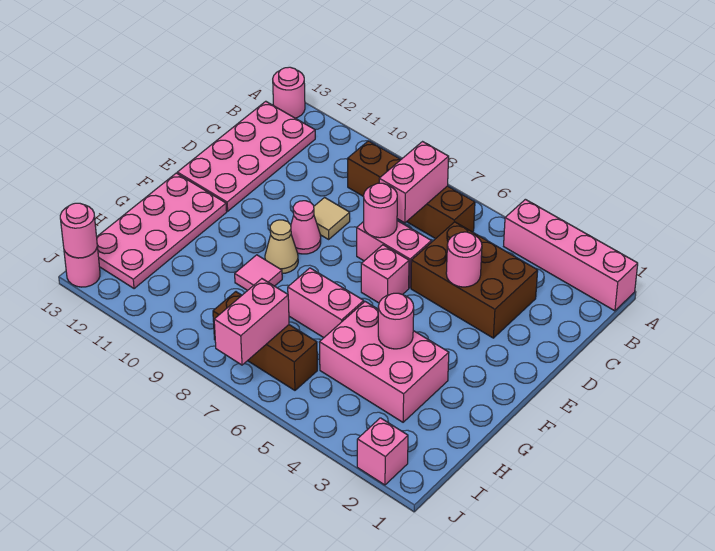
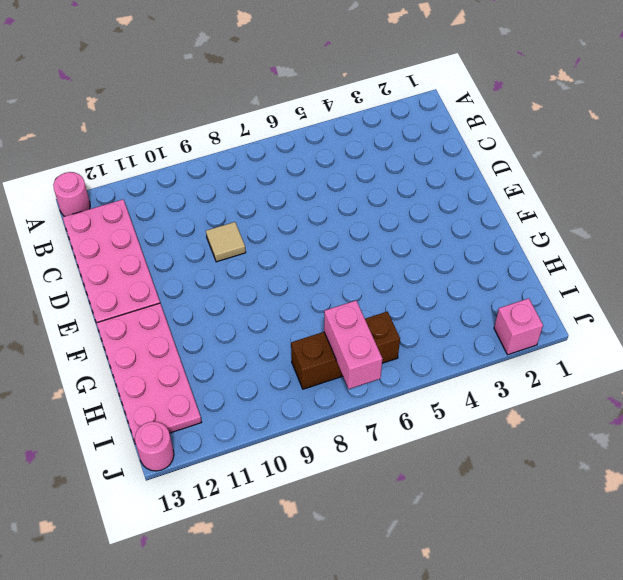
none -> pink 1x4 brick [504,199,638,311]
none -> brown 1x4 brick [348,141,475,239]
none -> brown 2x3 brick [411,222,538,338]

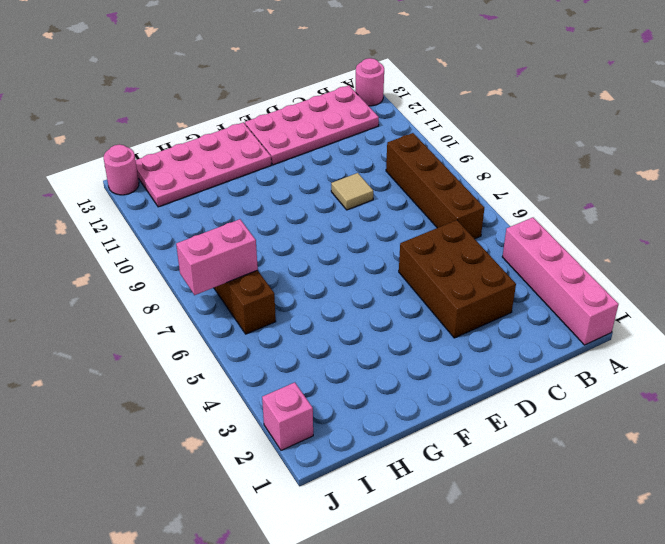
none -> pink 1x2 brick [357,221,431,288]
none -> pink 1x1 brick [361,245,409,303]
none -> pink 1x1 cone [291,201,321,254]

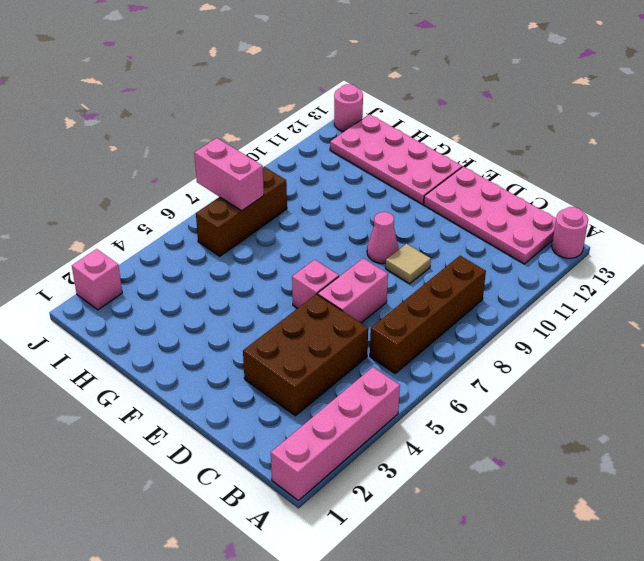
none -> tan 1x1 cone [265,220,298,273]
none -> pink 2x3 brick [319,302,449,422]
none -> pink 1x2 brick [288,268,364,338]

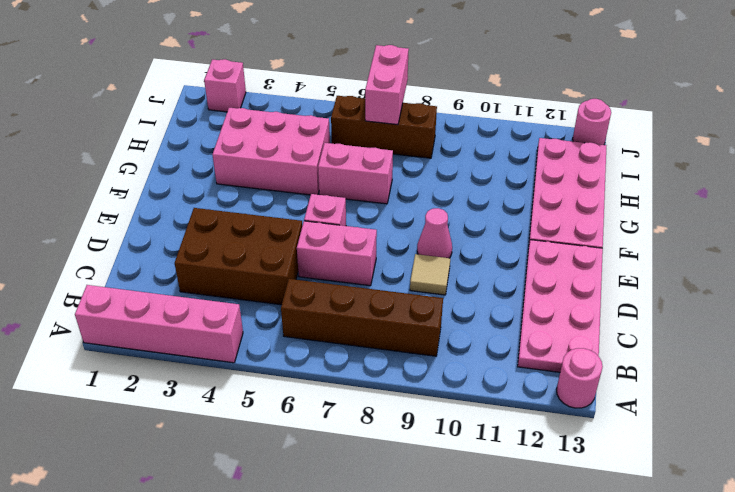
none -> tan 1x1 cone [265,220,298,273]
none -> pink 1x1 tile [235,255,282,291]
none -> pink 1x2 brick [379,142,449,223]

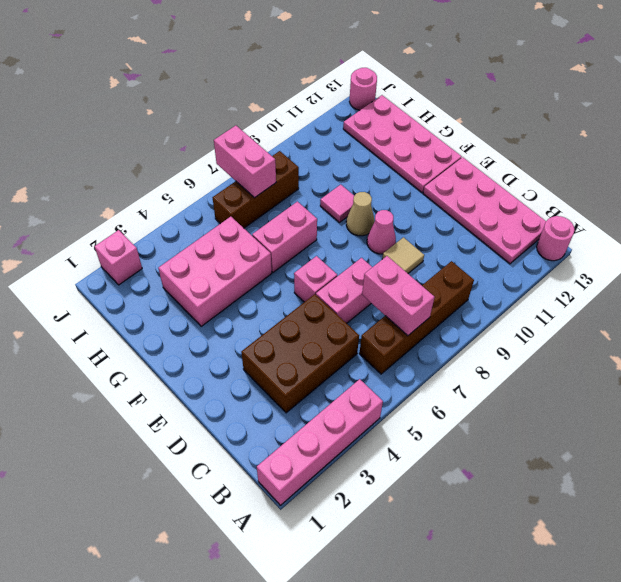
none -> pink 1x1 round brick [446,232,482,287]
none -> pink 1x1 round brick [364,183,397,238]
none -> pink 1x1 round brick [378,293,414,349]

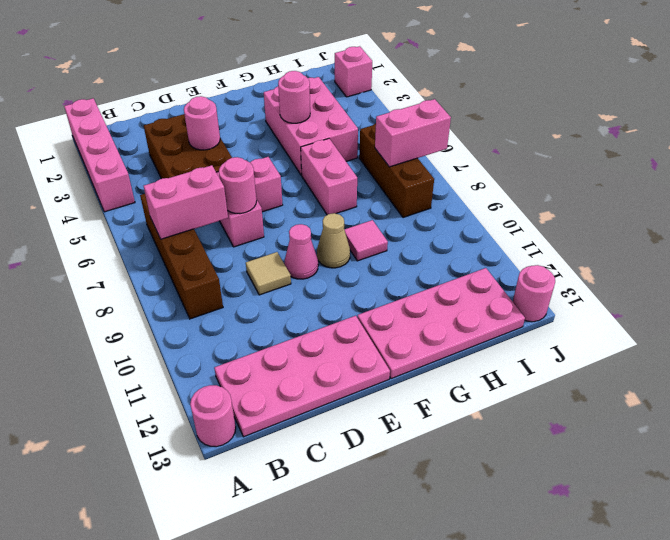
none -> pink 1x1 round brick [60,203,97,258]

